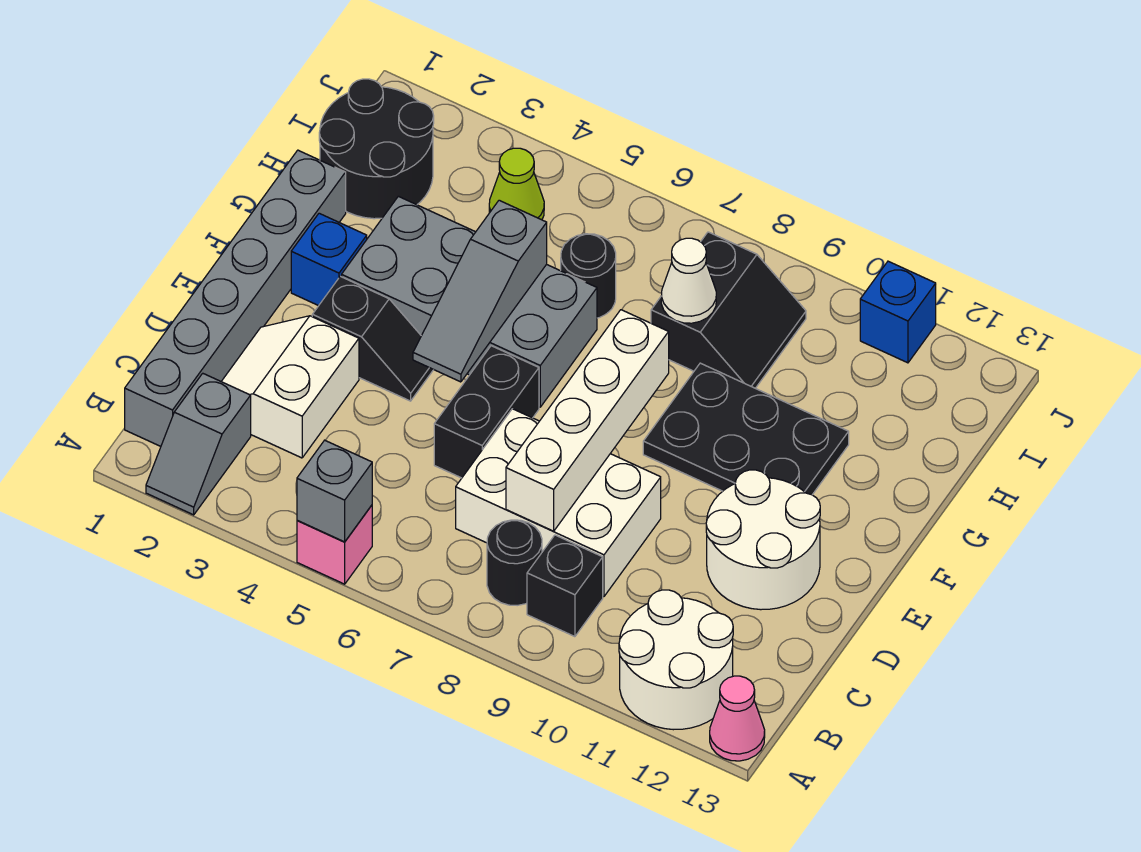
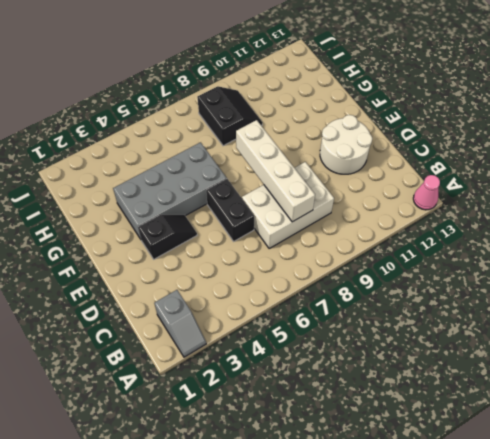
none -> pink 1x1 brick [297,505,372,584]
none -> white 2x2 round brick [619,590,733,730]
none -> grey 1x6 brick [125,150,346,446]

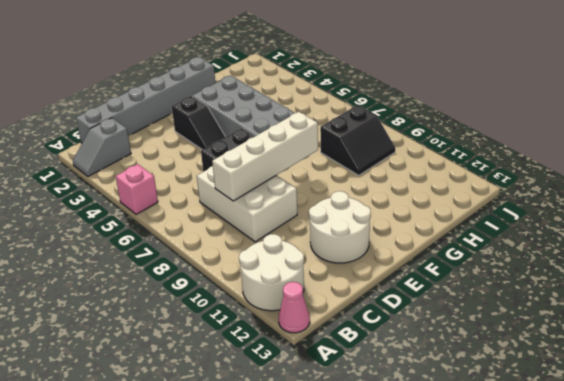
none -> black 1x1 round brick [487,520,542,606]
none -> black 1x1 brick [527,535,603,637]
none -> white 2x2 slope [221,316,359,458]

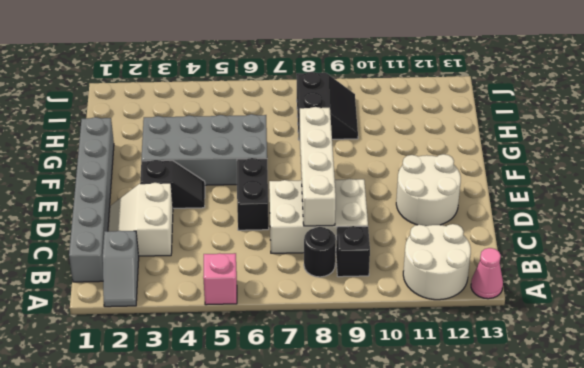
none -> blue 1x1 brick [291,213,367,306]
none -> black 2x3 plate [643,363,849,495]
none -> black 2x2 round brick [319,79,434,219]

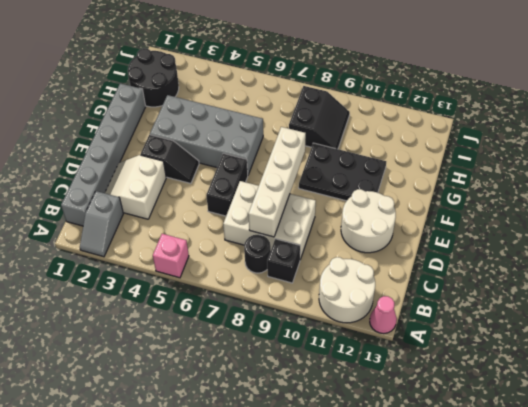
none -> blue 1x1 brick [291,213,367,306]
none -> black 1x1 round brick [561,234,616,318]
none -> lime 1x1 cone [489,148,544,220]

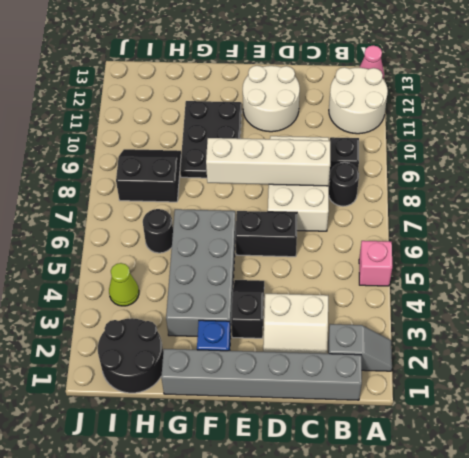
none -> blue 1x1 brick [860,261,936,363]
none -> grey 1x1 brick [297,440,372,542]
none -> grey 1x3 slope [413,200,547,382]

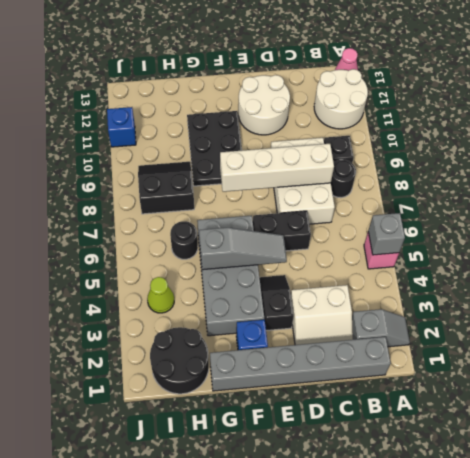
none -> white 1x1 cone [661,238,716,323]

